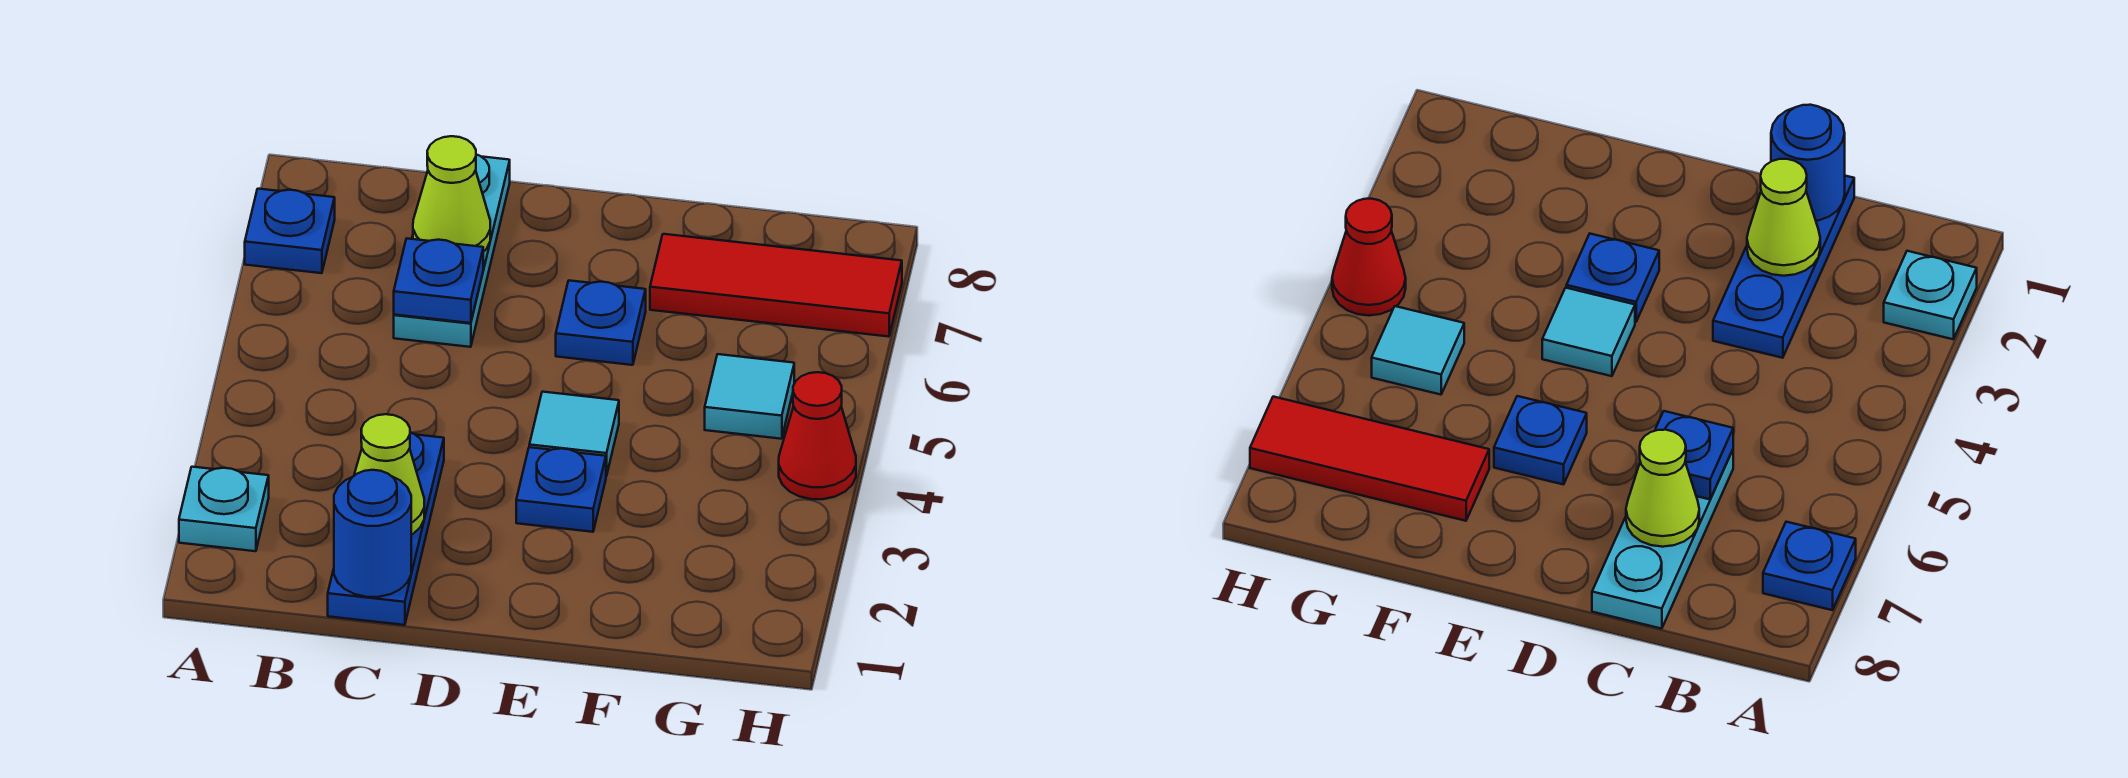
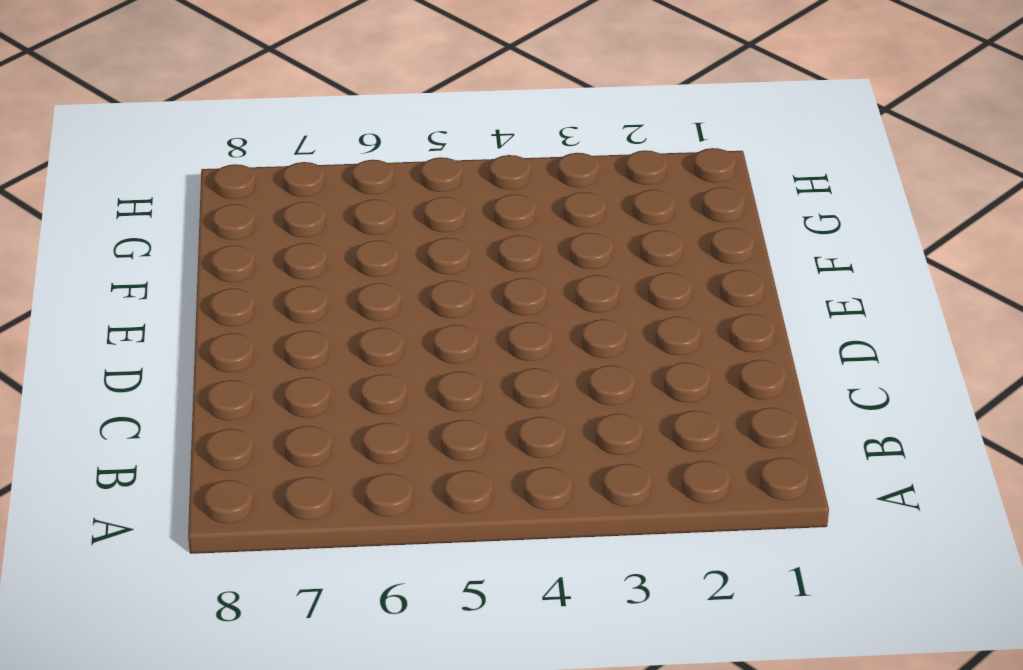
none -> cyan 1x1 plate [179,467,269,551]
none -> blue 1x1 plate [245,189,335,273]
none -> blue 1x3 plate [328,432,444,625]

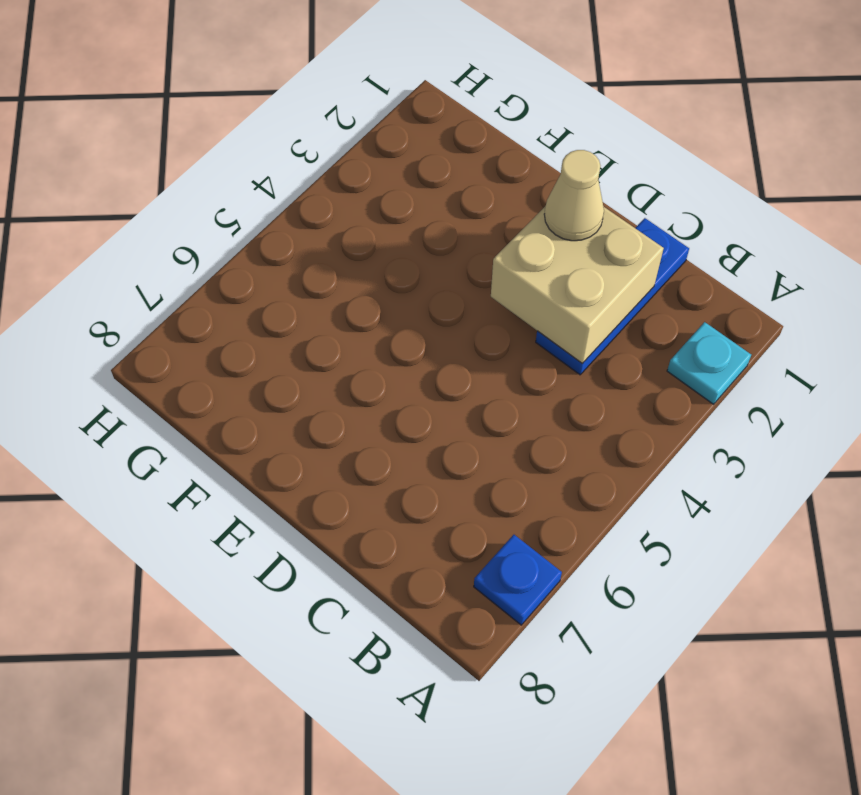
tan 2x2 brick [491,206,664,364] -> lime 1x1 cone [354,414,424,535]
tan 1x1 cone [544,150,604,241] -> none
none -> cyan 1x3 plate [394,155,510,347]
none -> blue 1x1 plate [516,447,606,532]
none -> cyan 1x1 tile [529,392,619,476]

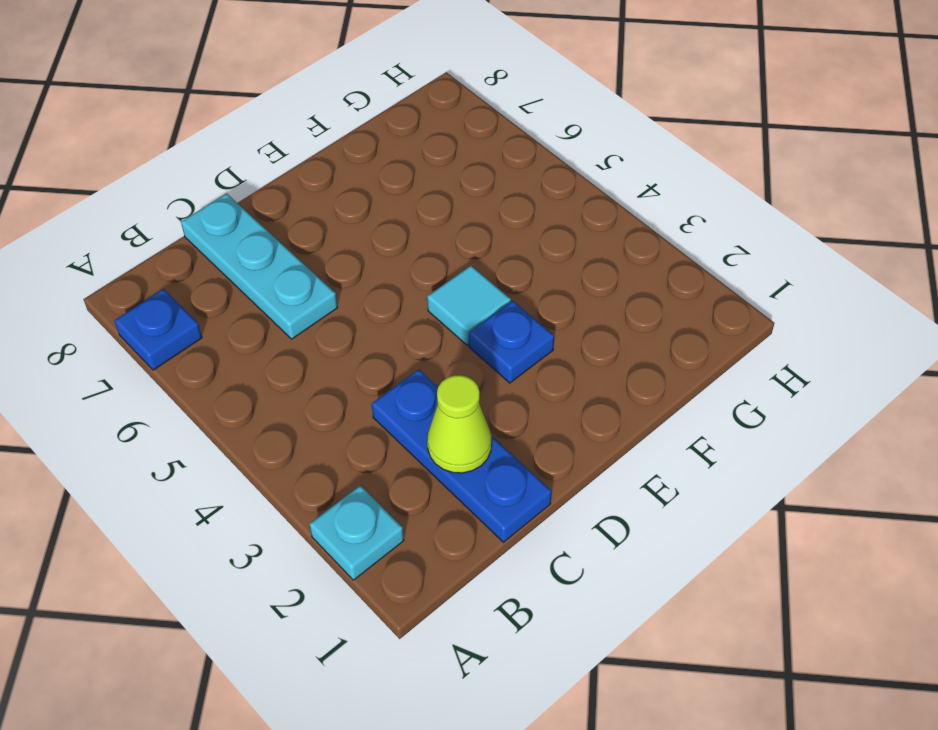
none -> blue 1x1 plate [556,281,646,365]
none -> red 1x3 tile [650,234,902,337]
none -> cyan 1x1 tile [705,354,794,439]

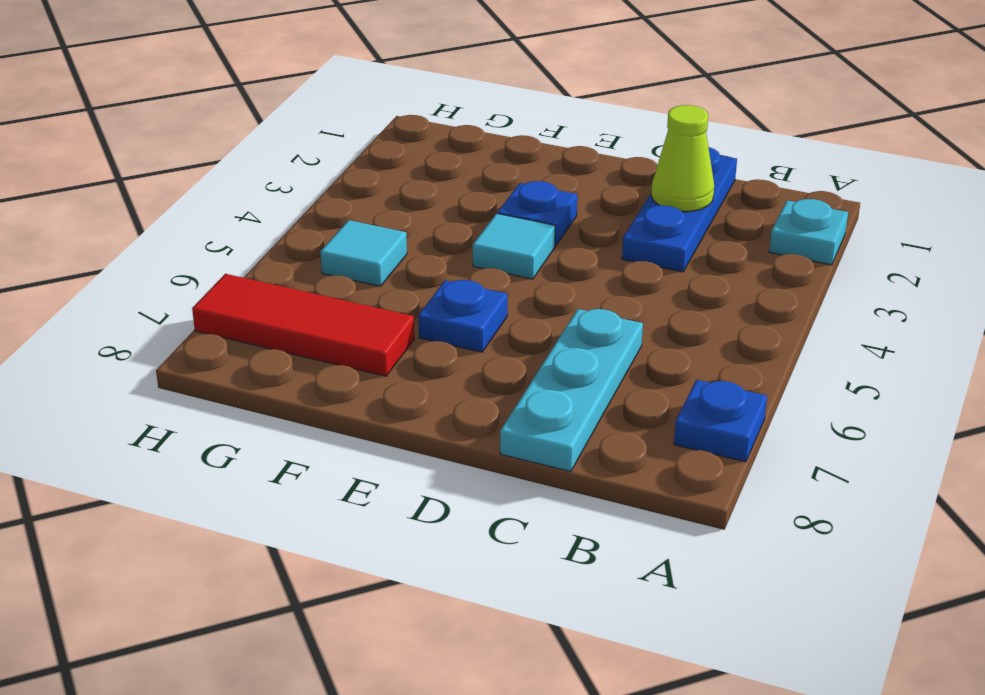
none -> red 1x1 cone [779,372,856,499]
none -> blue 1x1 round brick [334,470,411,597]
none -> blue 1x1 plate [394,238,483,323]

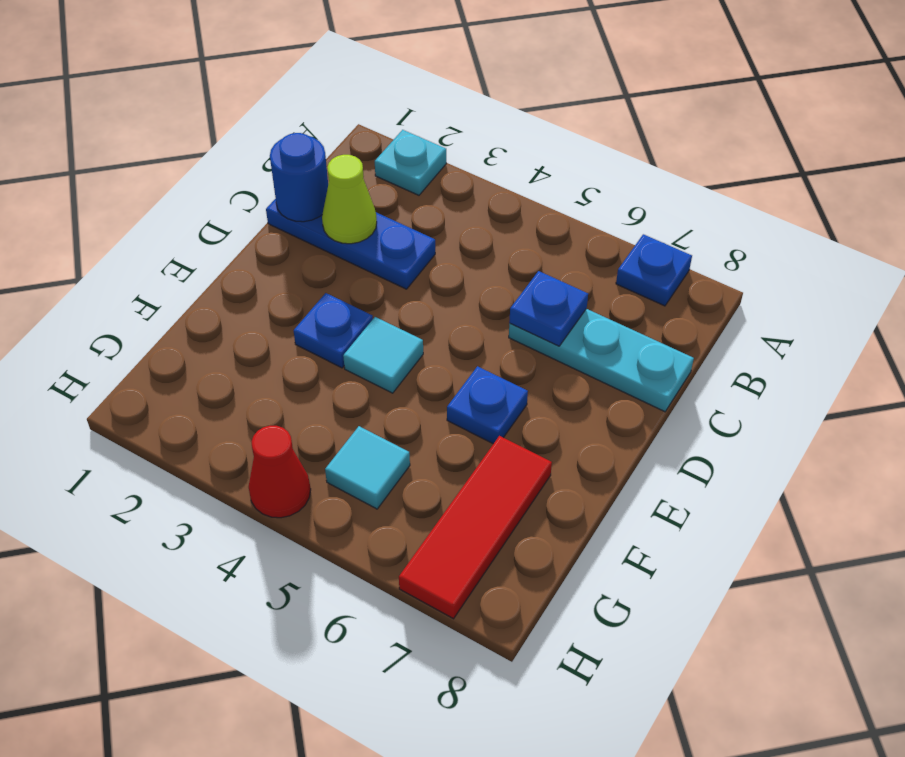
none -> lime 1x1 cone [413,136,490,252]

